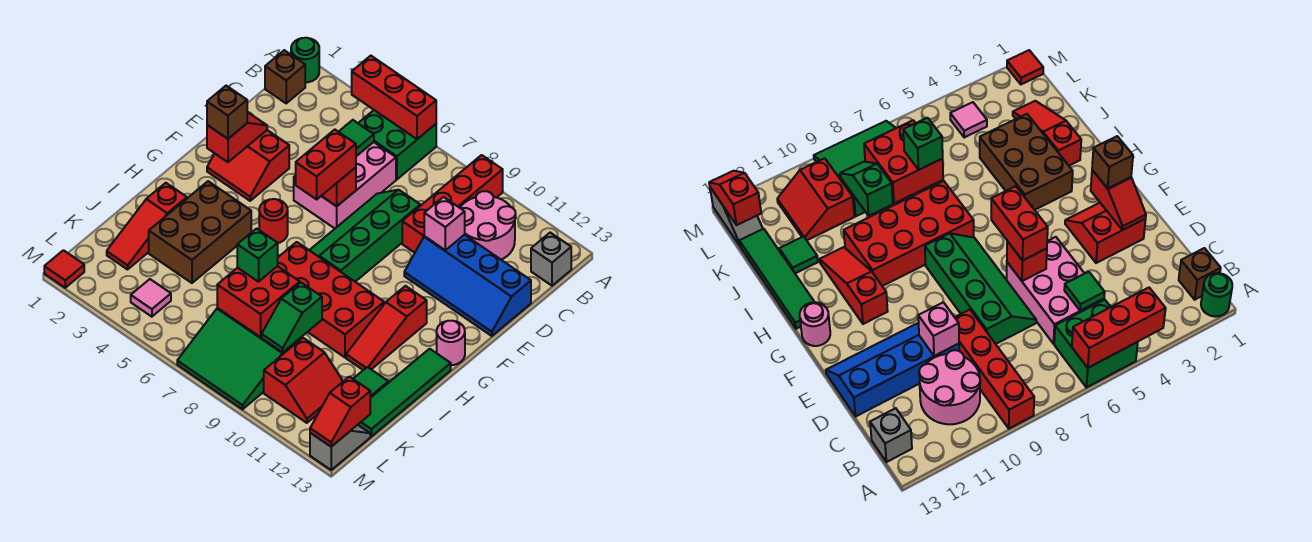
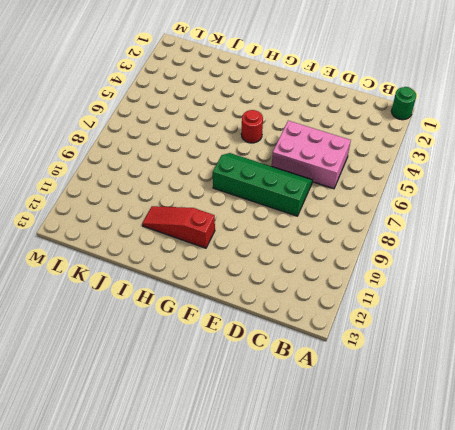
none -> green 2x2 brick [358,110,436,179]
none -> red 1x4 brick [402,155,503,253]
none -> brown 1x1 brick [265,50,305,103]
none -> pink 2x2 round brick [460,191,516,260]

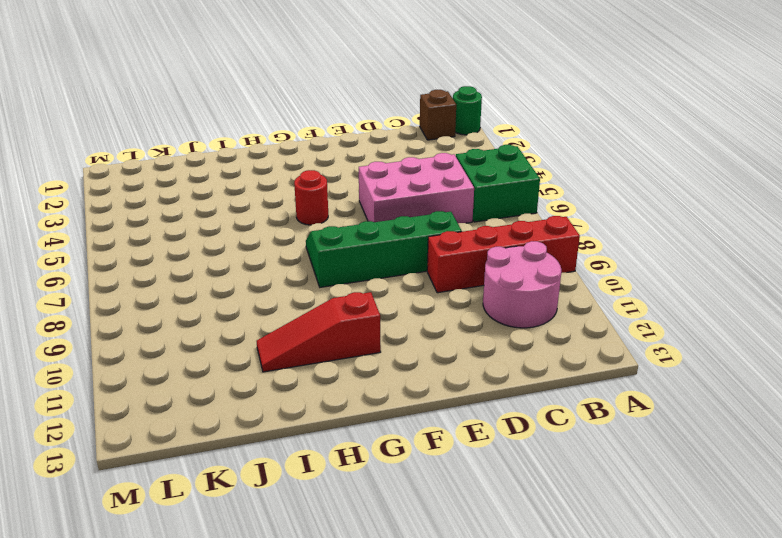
none -> grey 1x1 brick [531,233,571,286]
none -> blue 2x4 slope [404,235,531,336]
none -> red 2x2 slope [207,130,289,201]
none -> pink 1x1 round brick [437,321,465,365]

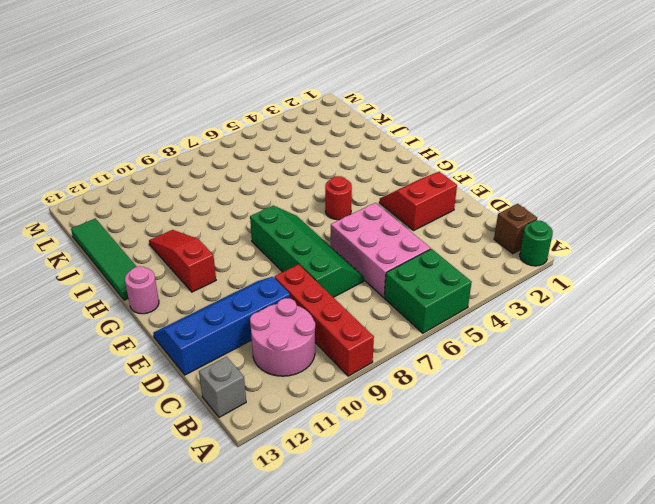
none -> brown 2x3 brick [149,181,251,283]
none -> red 2x4 brick [278,242,384,357]
none -> red 1x3 slope [107,183,187,269]
none -> green 1x1 tile [353,367,388,398]

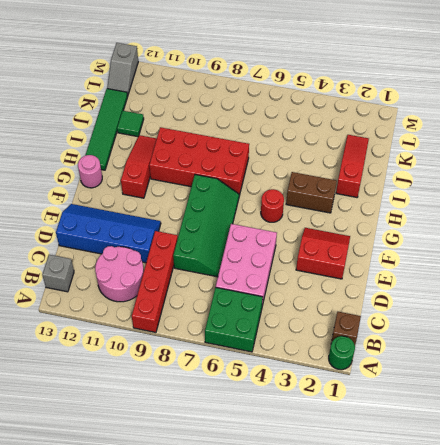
brown 1x2 brick [286,172,337,213] -> brown 2x3 brick [149,181,251,283]
none -> green 3x3 slope [177,308,302,409]
none -> red 2x2 slope [264,338,343,423]
none -> pink 1x1 tile [131,279,171,317]
none -> red 1x1 tile [44,250,84,288]

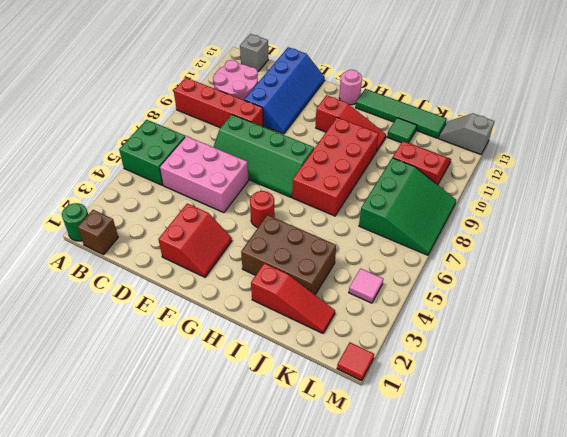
none -> red 1x3 brick [352,56,436,139]
none -> green 1x1 tile [339,120,374,156]
none -> pink 1x1 brick [424,197,465,250]
none -> red 1x2 slope [207,112,267,162]

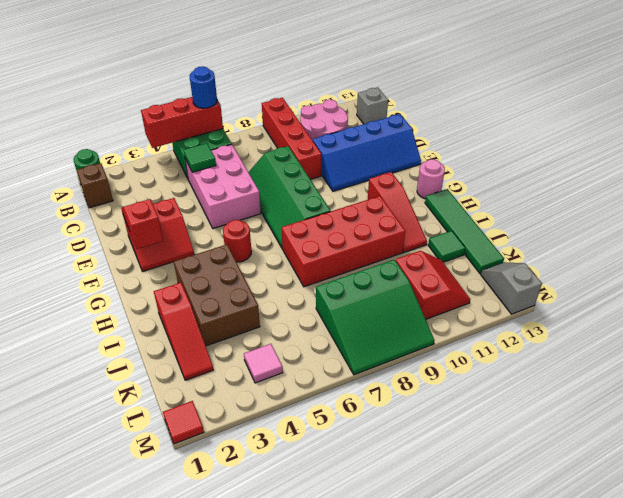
blue 1x1 round brick [190,66,217,108] -> none
none -> pink 1x1 brick [424,197,465,250]
none -> red 1x1 brick [322,167,356,206]
none -> red 2x2 brick [217,266,300,337]
none -> green 1x2 slope [262,282,322,352]

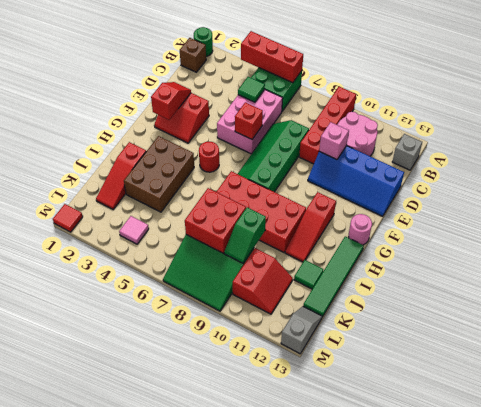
none -> red 1x2 slope [310,377,370,447]
none -> red 1x2 brick [296,130,356,199]
none -> brown 1x1 brick [207,86,247,139]
none -> green 1x1 brick [237,229,278,282]

